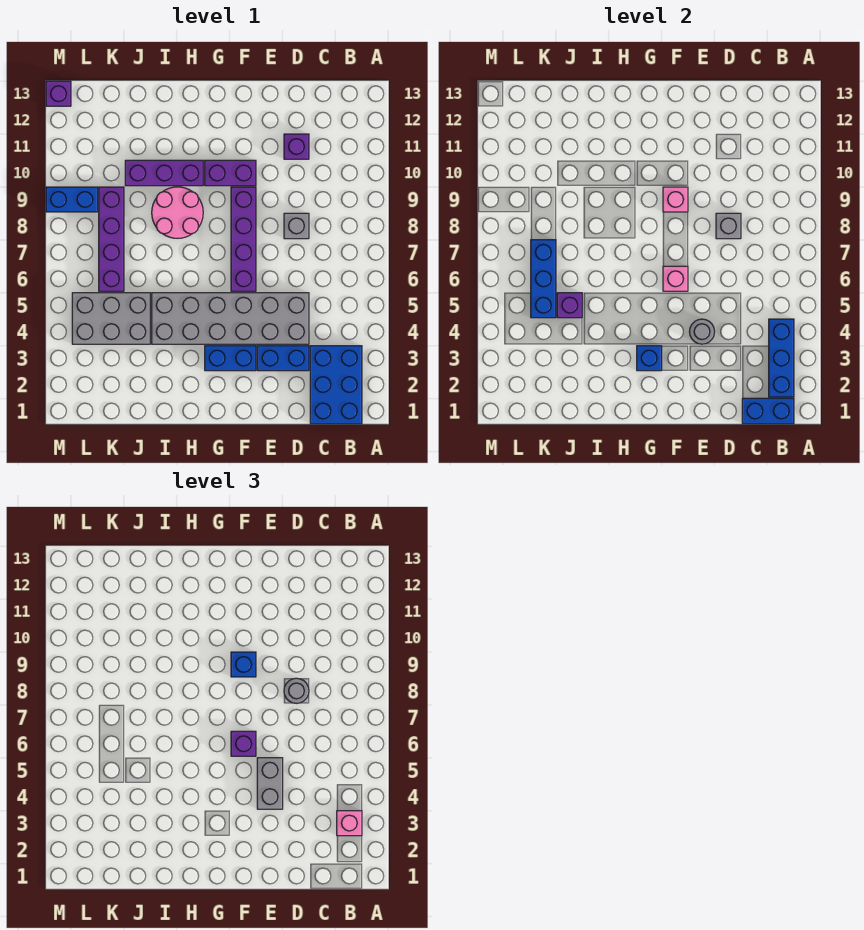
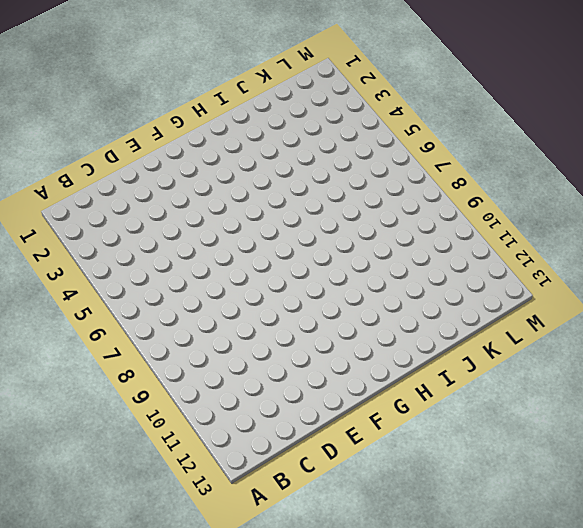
none -> blue 2x3 brick [310,346,362,424]
none -> blue 1x2 brick [257,346,309,371]
none -> grey 2x6 brick [152,293,309,344]

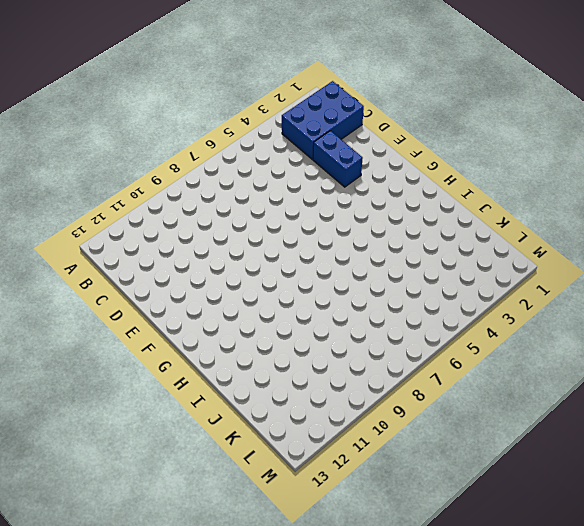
none -> grey 2x6 brick [152,293,309,344]
none -> grey 1x1 brick [284,213,309,239]
none -> purple 1x1 brick [284,134,309,159]

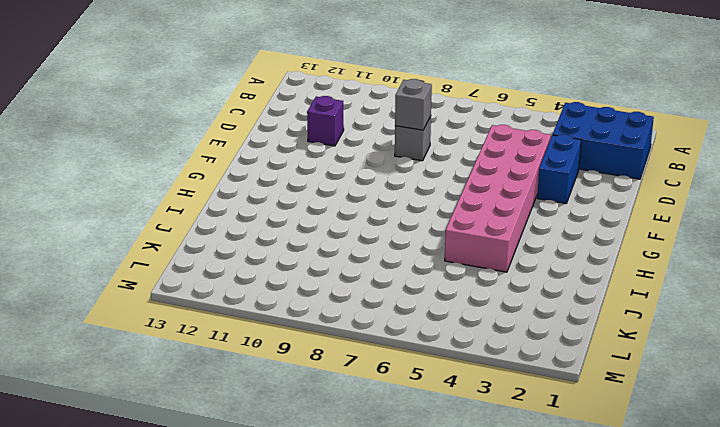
pink 2x6 brick [445,125,551,272] -> grey 2x6 brick [152,293,309,344]
none -> blue 1x2 brick [205,346,256,371]
none -> purple 1x4 brick [231,187,256,291]
none -> purple 1x2 brick [205,160,256,186]

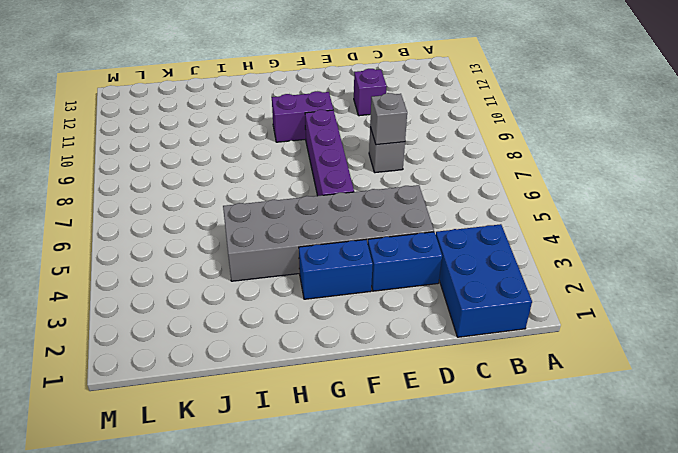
none -> pink 2x2 round brick [152,187,203,238]
none -> purple 1x3 brick [125,160,203,186]
none -> grey 2x3 brick [72,293,150,344]

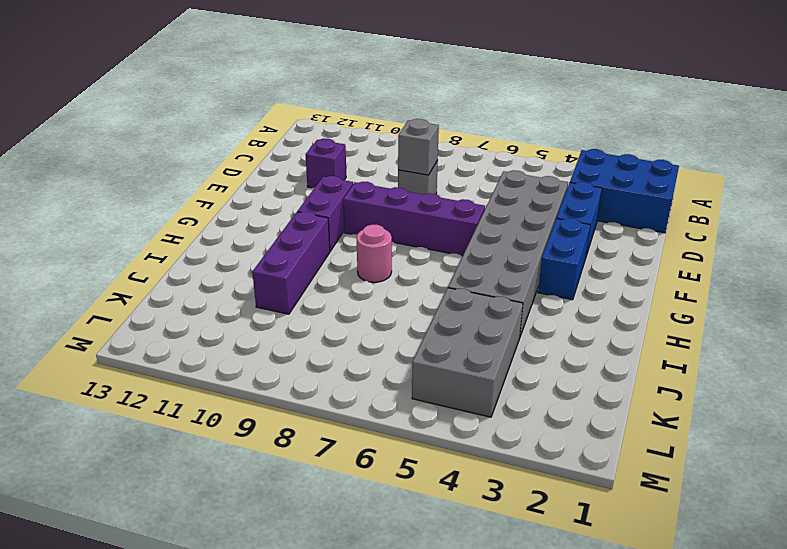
pink 1x1 round brick [357,225,392,282] -> pink 2x2 round brick [152,187,203,238]
none -> purple 1x4 brick [99,187,124,291]
none -> blue 1x2 brick [46,187,98,212]
none -> purple 1x1 brick [46,81,71,106]

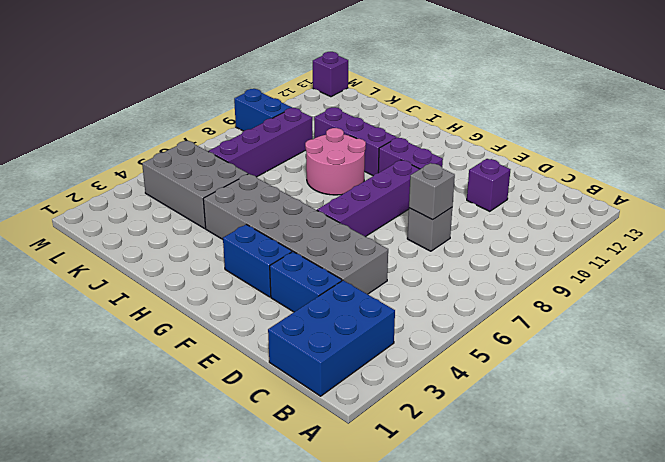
none -> blue 1x2 brick [742,398,794,424]
none -> blue 1x3 brick [769,319,794,397]
none -> grey 1x1 round brick [689,319,715,344]

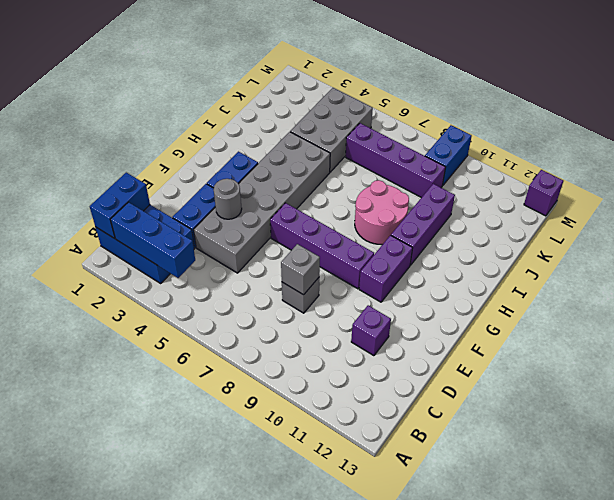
none -> pink 1x1 brick [663,266,688,291]
none -> pink 1x1 brick [663,187,688,212]
none -> blue 1x1 brick [637,346,662,371]

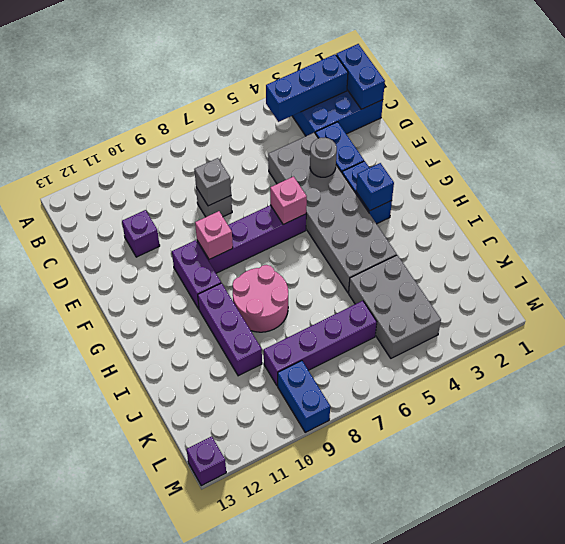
none -> purple 1x1 brick [557,293,582,318]
none -> blue 1x3 brick [531,240,556,318]
none -> pink 1x1 brick [337,811,362,836]

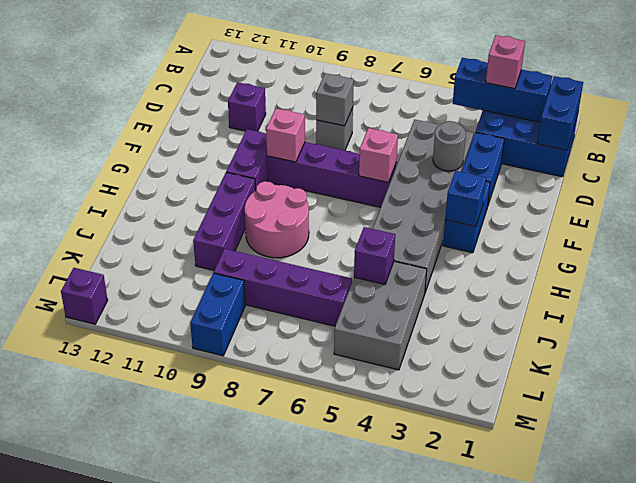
none -> blue 1x3 brick [531,240,556,318]
none -> grey 1x1 round brick [284,678,309,703]
none -> grey 1x2 brick [257,758,283,809]

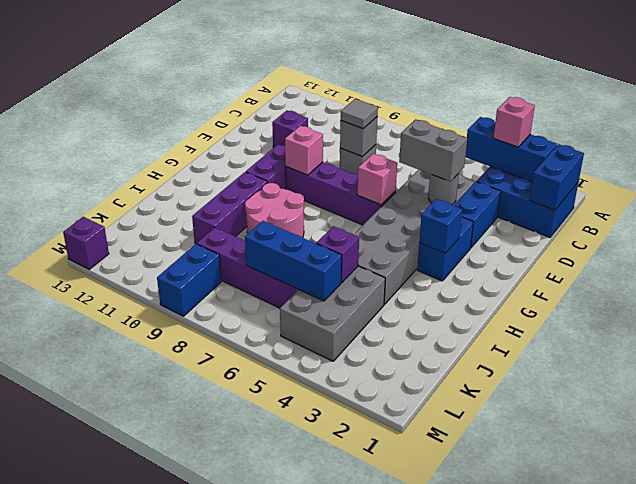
grey 1x1 tile [341,99,378,129] -> grey 1x1 round brick [284,678,309,703]
none -> purple 1x1 brick [231,731,256,756]
none -> blue 1x1 brick [231,652,256,677]

